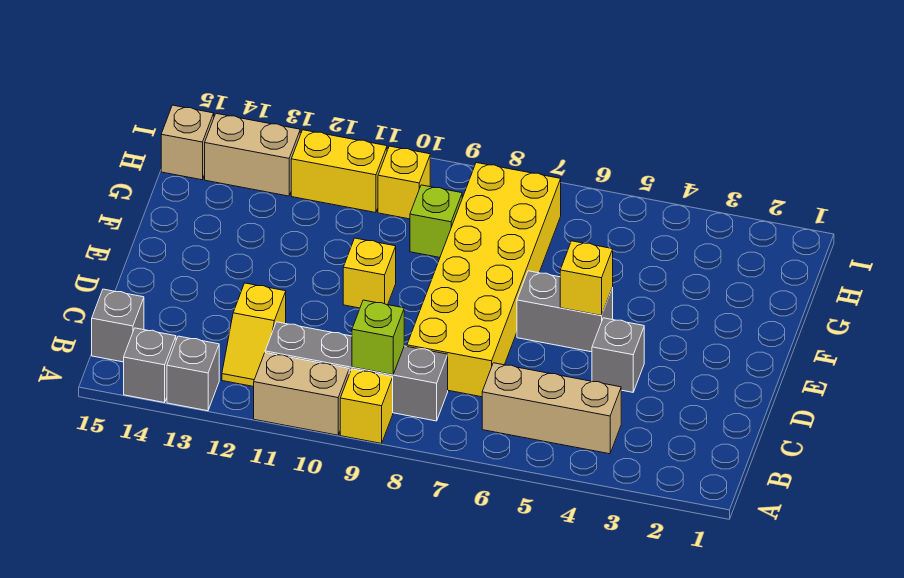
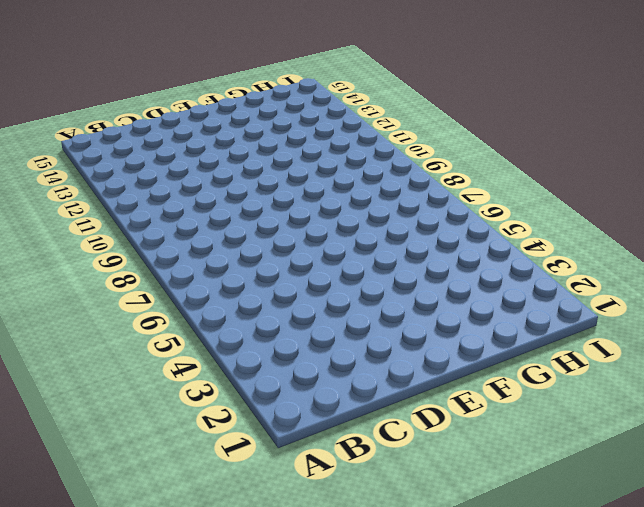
none -> yellow 1x1 brick [340,369,393,443]
none -> tan 1x2 brick [254,353,349,435]
none -> grey 1x1 brick [167,336,219,411]

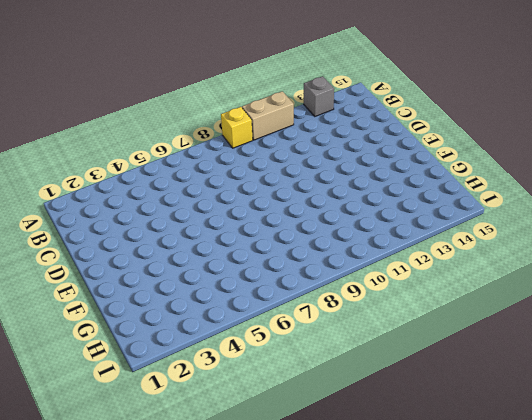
none -> grey 1x1 brick [124,328,176,403]
none -> tan 1x3 brick [482,363,621,454]
none -> grey 1x4 brick [265,322,448,421]

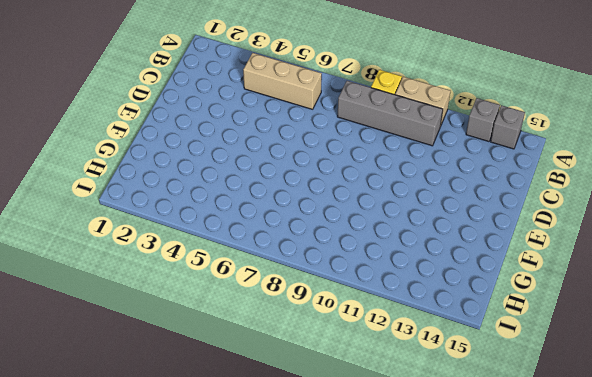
none -> yellow 1x2 slope [222,283,286,387]
none -> grey 1x1 brick [92,289,144,362]
none -> yellow 2x6 brick [407,163,561,397]

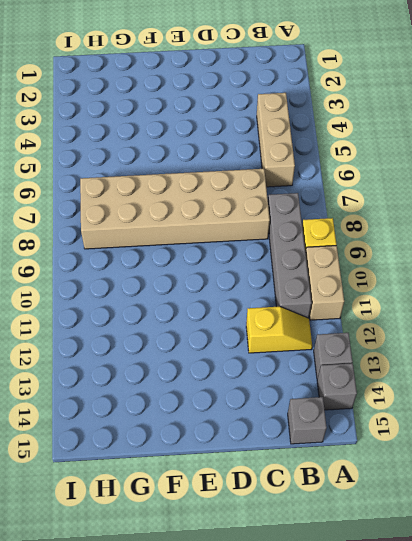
tan 2x6 brick [80,169,270,249] -> yellow 2x6 brick [407,163,561,397]
none -> grey 1x1 brick [592,318,644,392]
none -> grey 1x2 brick [517,271,613,352]
none -> yellow 1x1 brick [343,238,396,308]

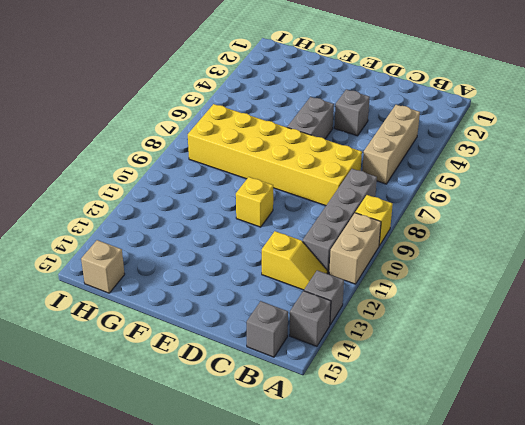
none -> lime 1x1 brick [410,185,462,257]
none -> yellow 1x1 brick [378,146,430,219]
none -> yellow 1x2 brick [291,130,387,213]

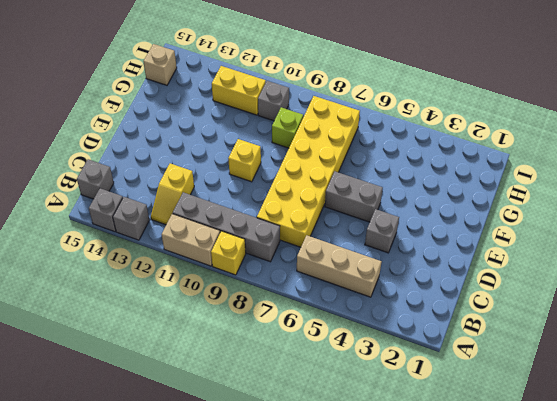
grey 1x1 brick [258,81,289,121] -> yellow 1x1 brick [378,146,430,219]
none -> tan 1x2 brick [205,114,300,196]
none -> lime 1x1 brick [352,300,404,375]
none -> yellow 1x1 brick [560,241,613,316]

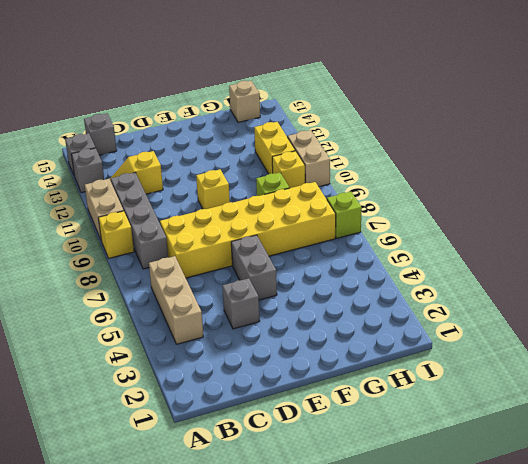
lime 1x1 brick [327,192,362,238] -> lime 1x1 brick moved to [352,300,404,375]
tan 1x2 brick [288,130,330,187] -> tan 1x2 brick moved to [205,114,300,196]
none -> yellow 1x1 brick [560,241,613,316]

